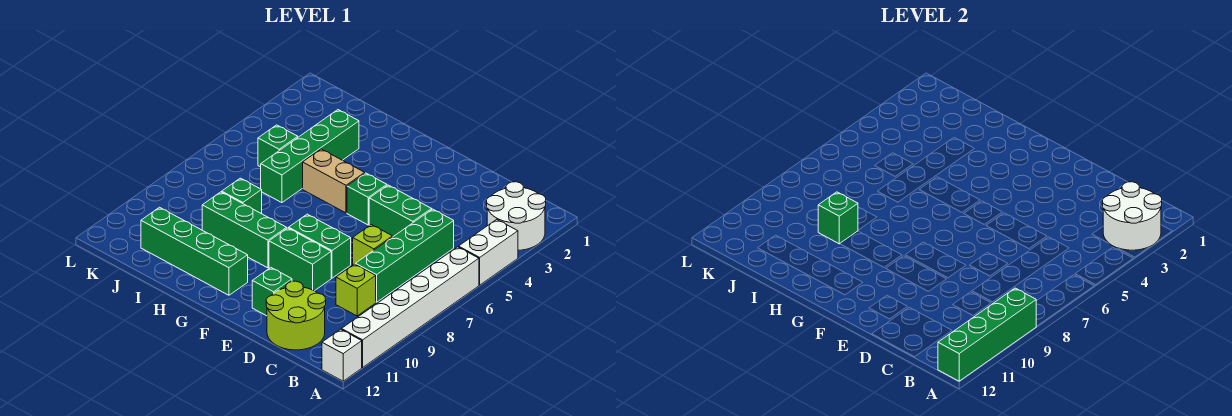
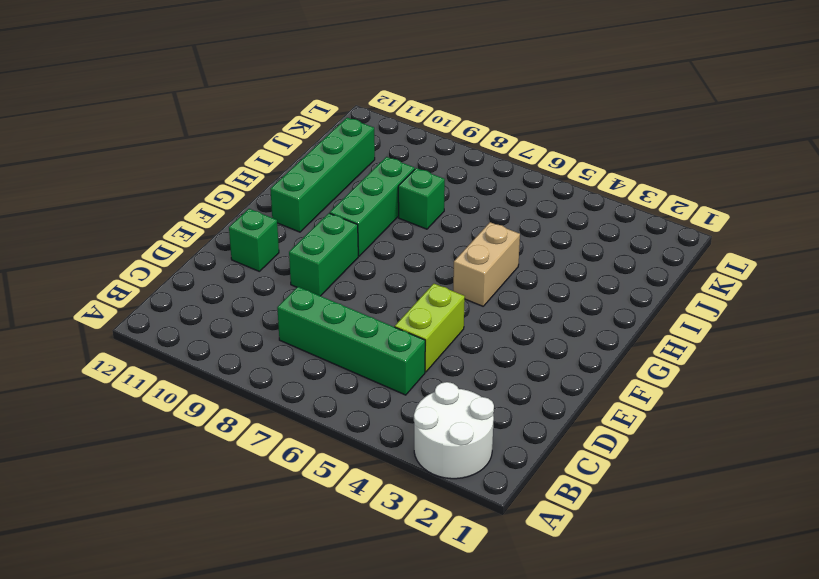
lime 1x2 brick [395,284,465,372] -> green 1x2 brick [369,185,432,237]
none -> white 1x2 brick [459,219,518,285]
none -> white 1x6 brick [342,247,479,367]
none -> white 1x1 brick [322,329,362,381]

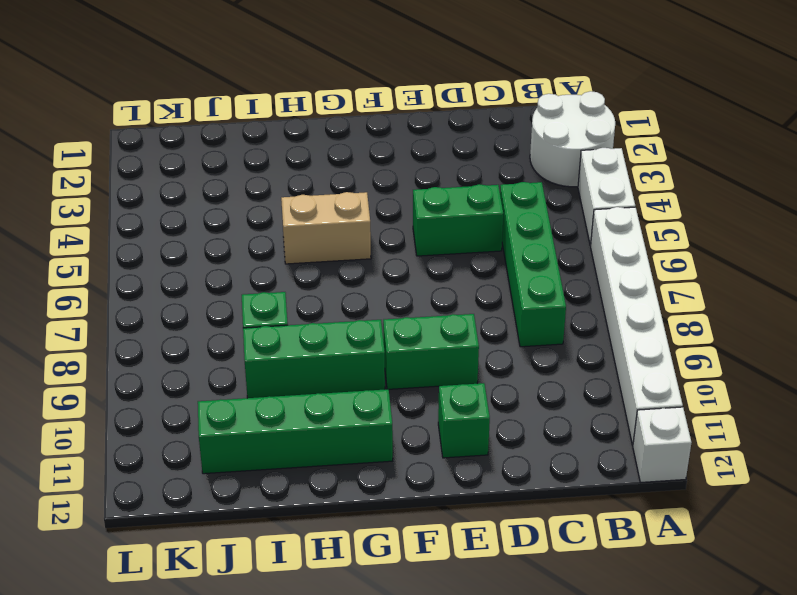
none -> lime 1x1 brick [336,264,376,316]
none -> lime 2x2 round brick [266,281,326,350]
none -> lime 1x1 brick [353,225,392,265]

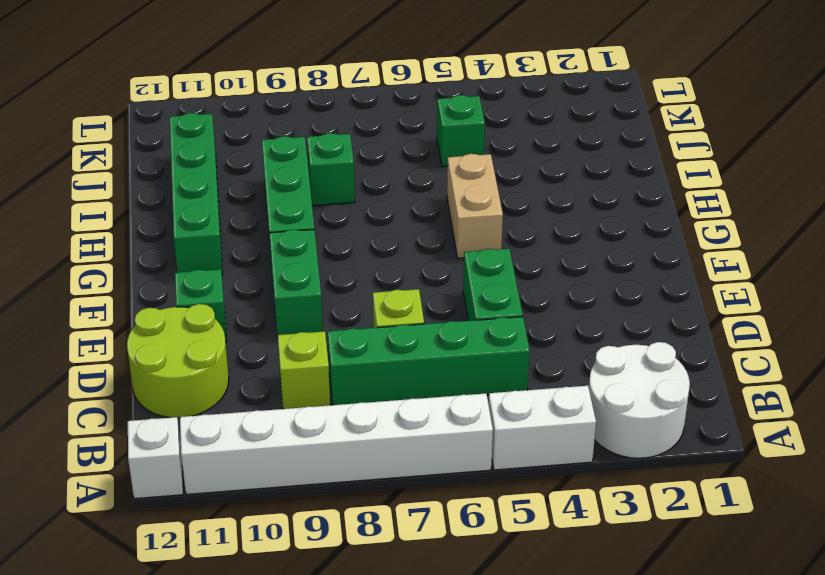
none -> green 1x2 brick [289,214,351,278]
none -> green 1x1 brick [347,173,387,225]
none -> green 1x4 brick [261,110,359,203]

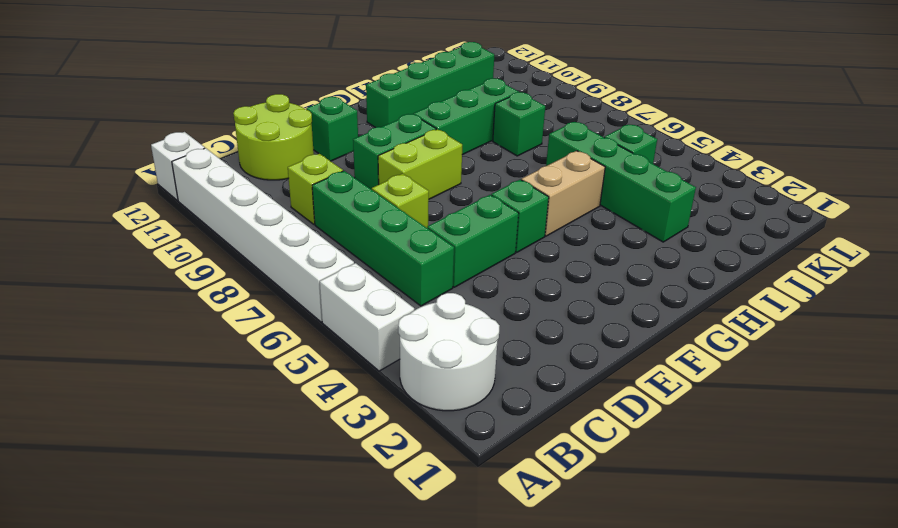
lime 1x2 brick [378,129,462,199] -> green 1x2 brick [289,214,351,278]
none -> white 2x2 round brick [1103,182,1162,250]
none -> green 1x4 brick [938,288,1036,381]
none -> green 1x1 brick [818,192,858,244]

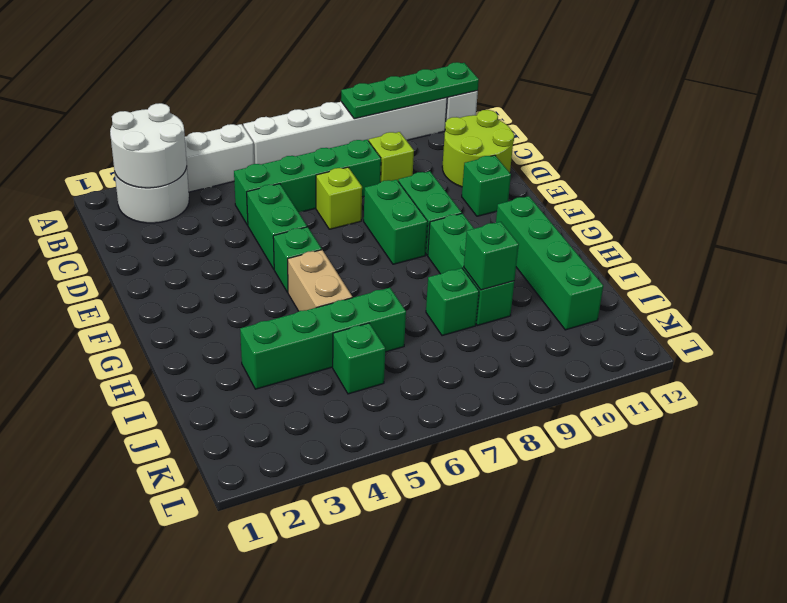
green 1x4 plate [341,62,479,119] -> green 1x4 brick [938,288,1036,381]

